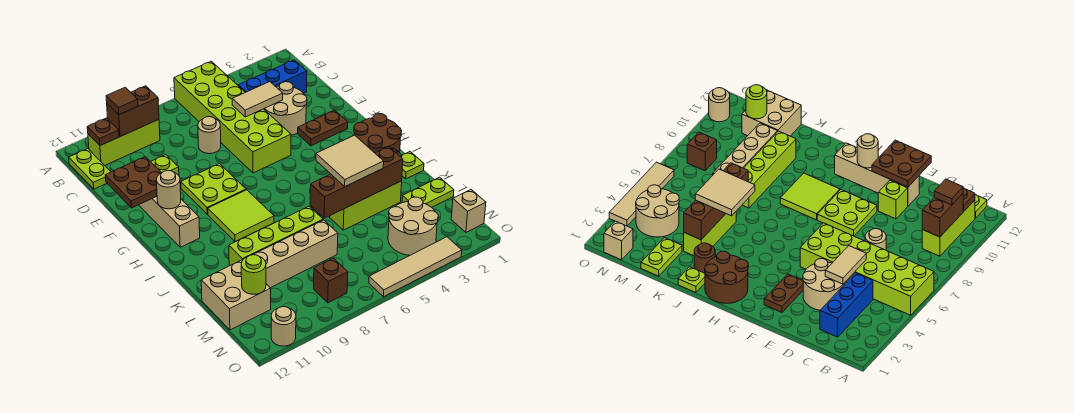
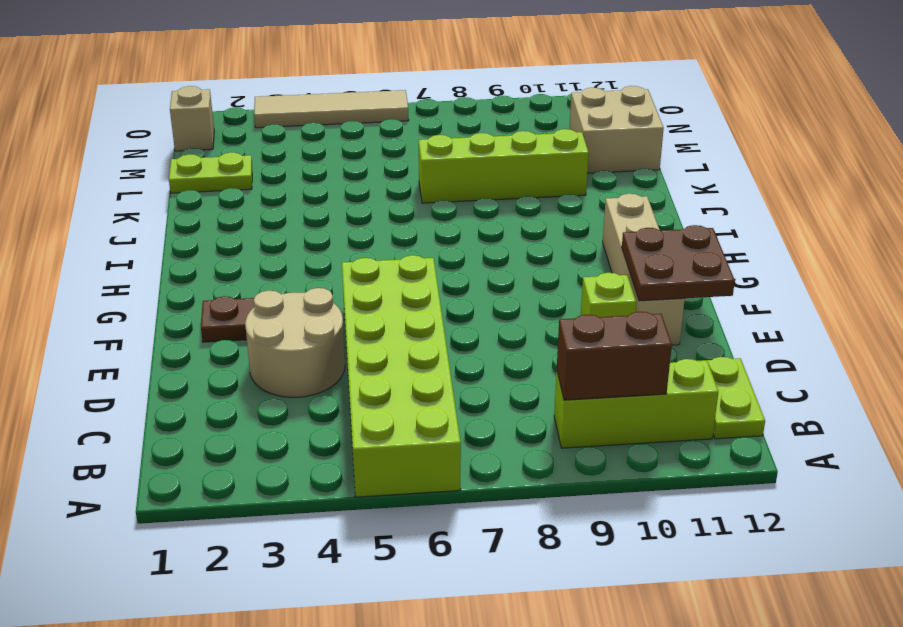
none -> blue 1x3 brick [238,60,307,93]
none -> tan 1x1 round brick [198,117,221,154]
none -> lime 2x2 plate [181,164,246,214]
none -> brown 2x2 round brick [354,114,402,153]

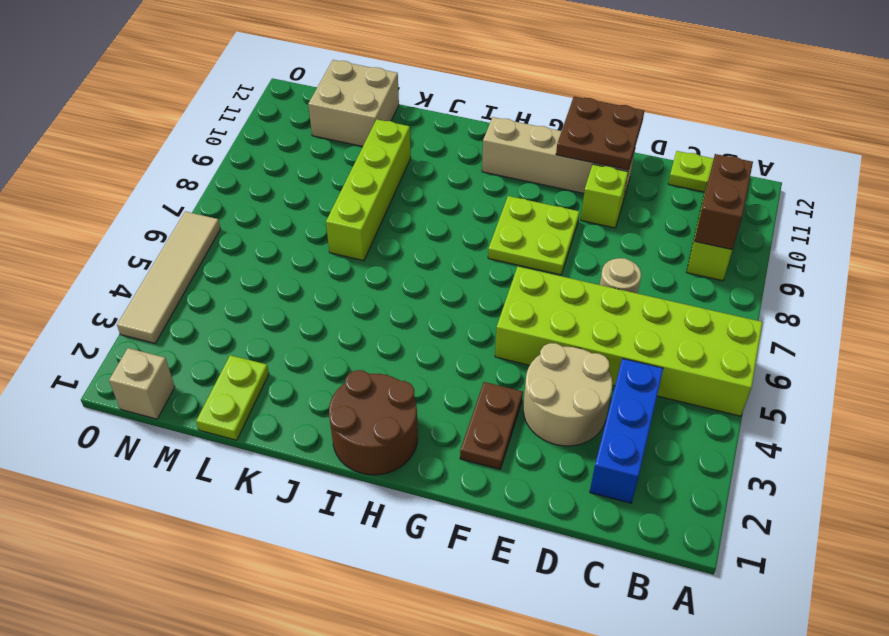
none -> lime 2x2 tile [208,190,274,242]
none -> lime 1x1 plate [401,152,424,179]
none -> brown 1x1 round brick [694,243,715,273]
none -> lime 1x3 brick [330,181,402,230]

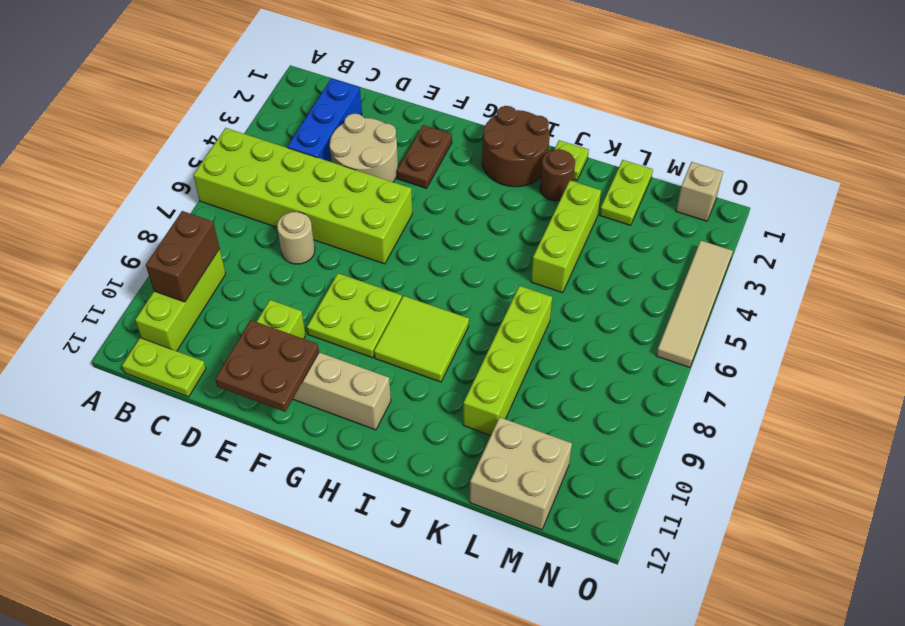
none -> tan 1x4 brick [253,220,338,288]
none -> tan 2x2 round brick [388,197,438,255]
none -> brown 1x1 brick [314,258,348,303]
none -> tan 1x1 round brick [271,307,296,346]

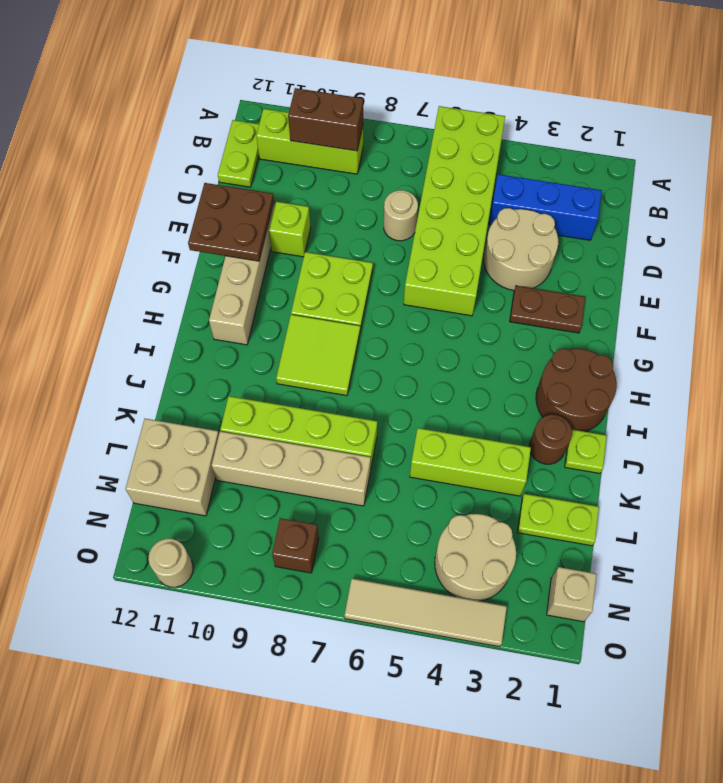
none -> brown 1x1 plate [87,118,119,145]
none -> tan 1x2 tile [232,82,283,117]
none -> tan 1x1 round brick [156,170,181,209]
none -> brown 1x4 brick [310,146,403,218]

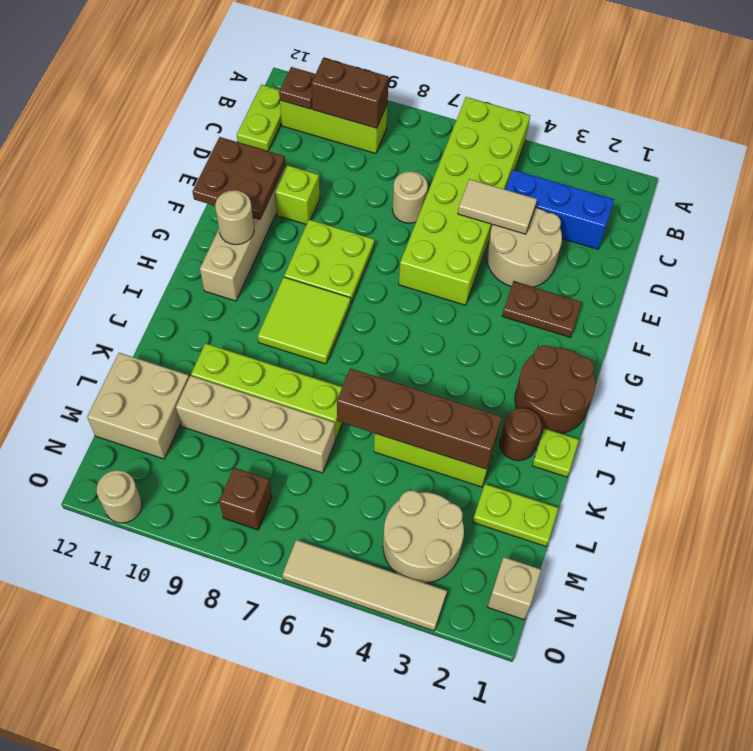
none -> lime 1x1 round brick [241,255,266,294]
none -> brown 1x1 tile [106,87,138,115]
none -> tan 2x2 tile [316,135,384,186]

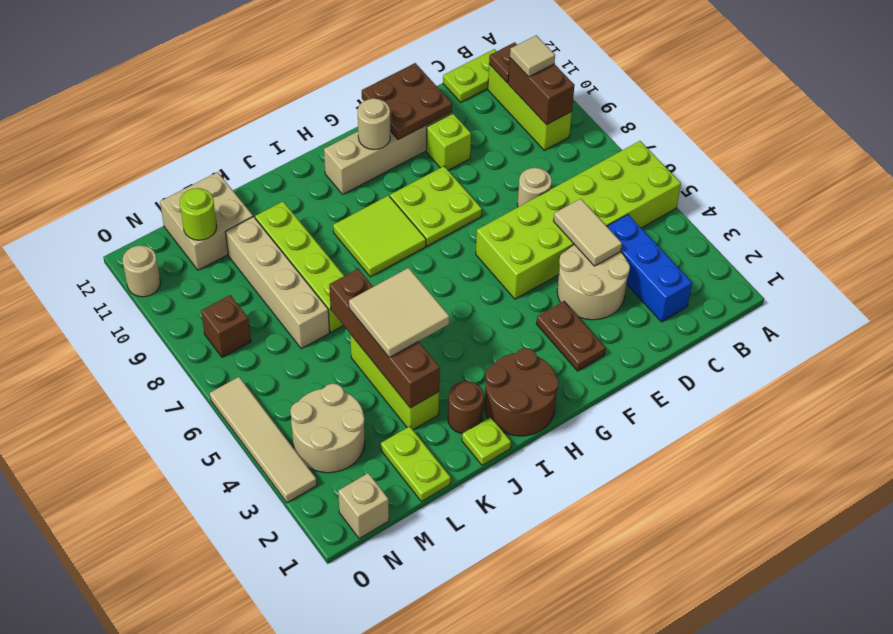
tan 1x1 tile [510,35,555,77] -> brown 1x1 tile [106,87,138,115]

